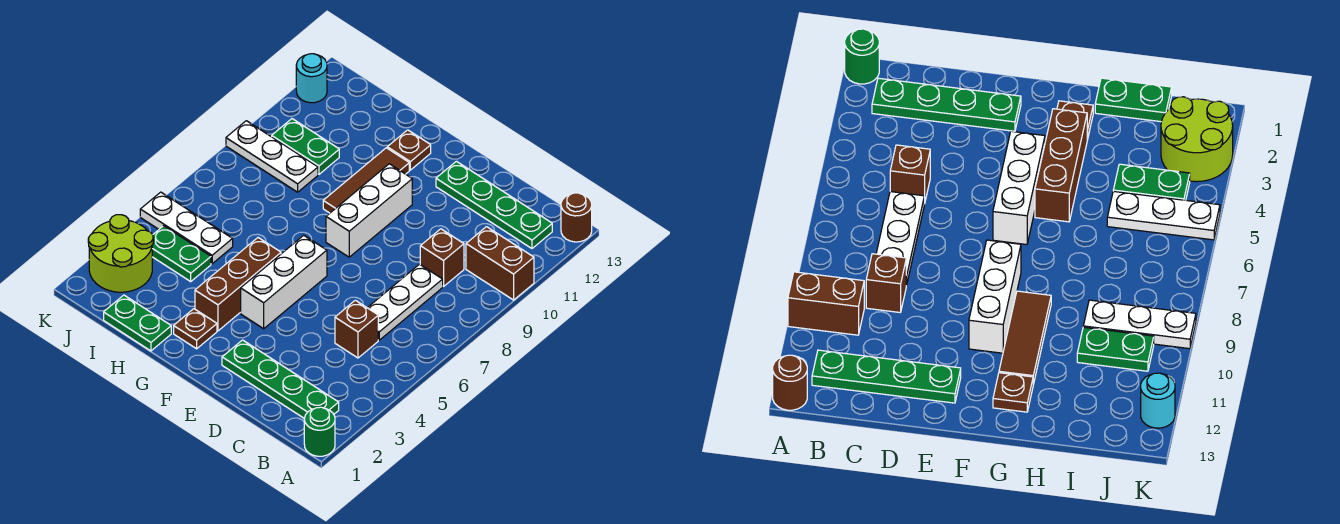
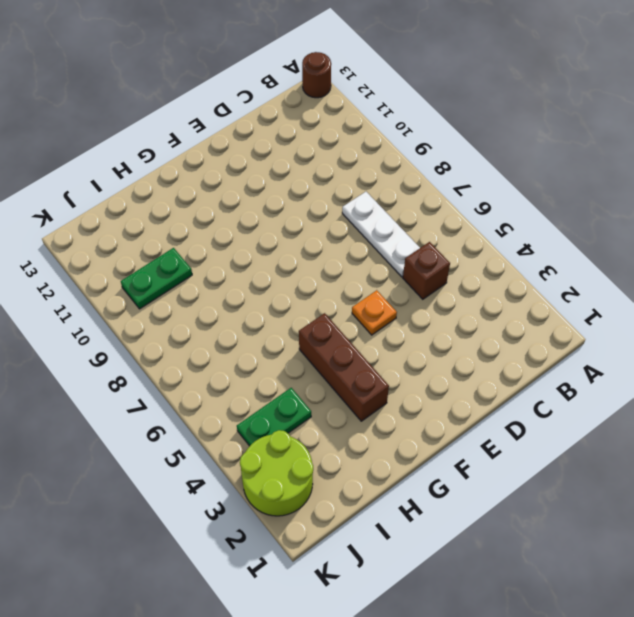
orange 1x1 plate [352,290,397,335] -> none
none -> green 1x1 round brick [304,407,335,456]
none -> brown 1x2 brick [466,227,534,300]
none -> green 1x4 plate [222,340,339,418]

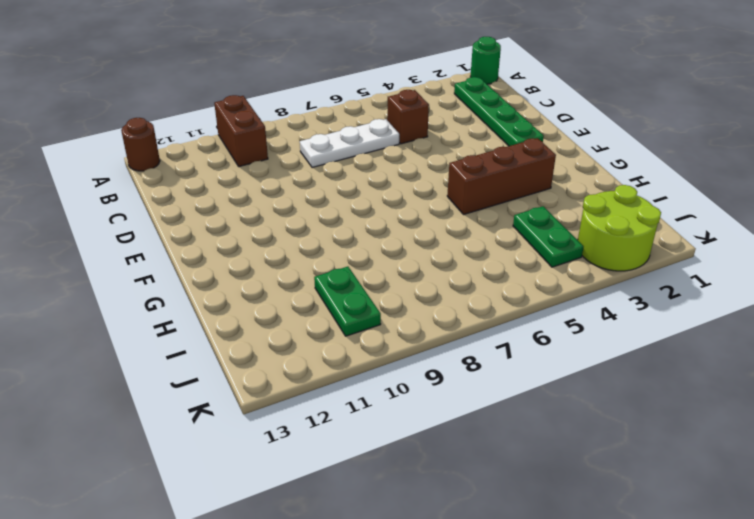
none -> green 1x4 plate [436,161,552,248]
none -> brown 1x1 brick [420,229,464,286]
none -> white 1x3 brick [241,235,327,329]

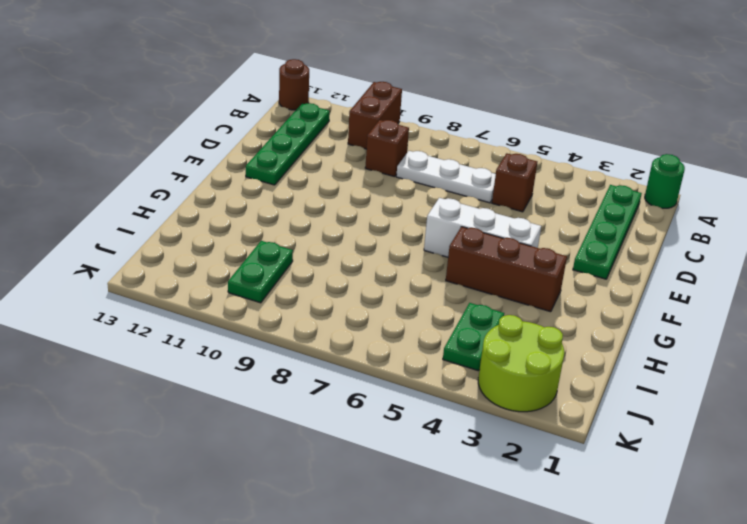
none -> white 1x3 brick [326,164,412,257]
none -> brown 1x1 plate [174,309,217,349]
none -> brown 1x3 tile [323,148,409,213]

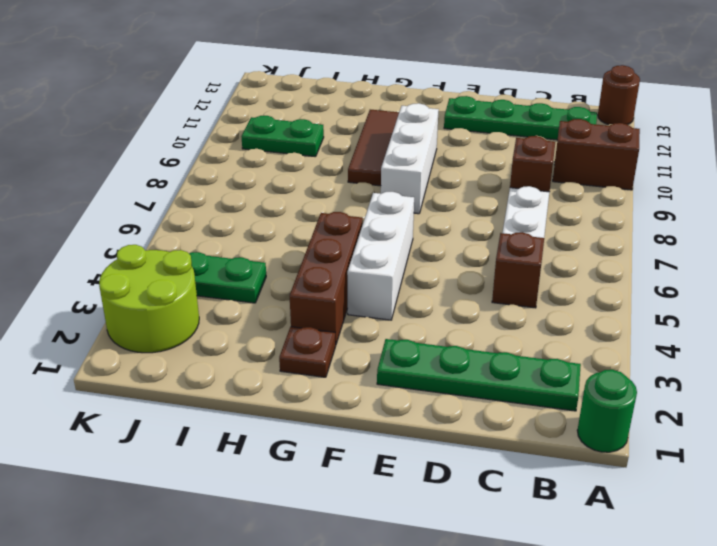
none -> brown 1x1 plate [387,130,431,170]
none -> green 1x2 plate [104,295,171,351]
none -> white 1x3 plate [140,192,233,264]

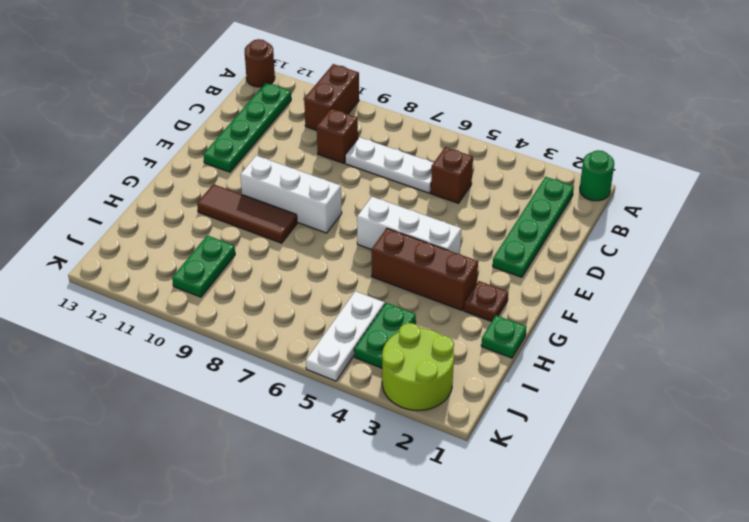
green 1x1 plate [481,315,526,358] -> green 1x2 plate [104,295,171,351]
none -> brown 1x1 plate [387,130,431,170]
none -> white 1x3 plate [226,121,318,192]
none -> cyan 1x1 round brick [296,54,327,103]

